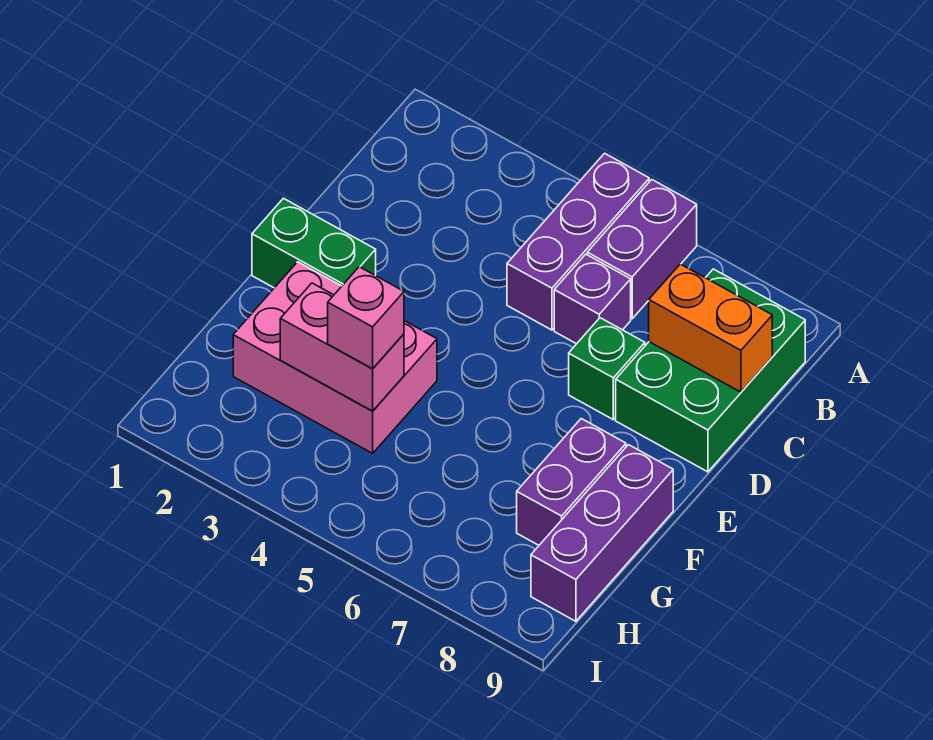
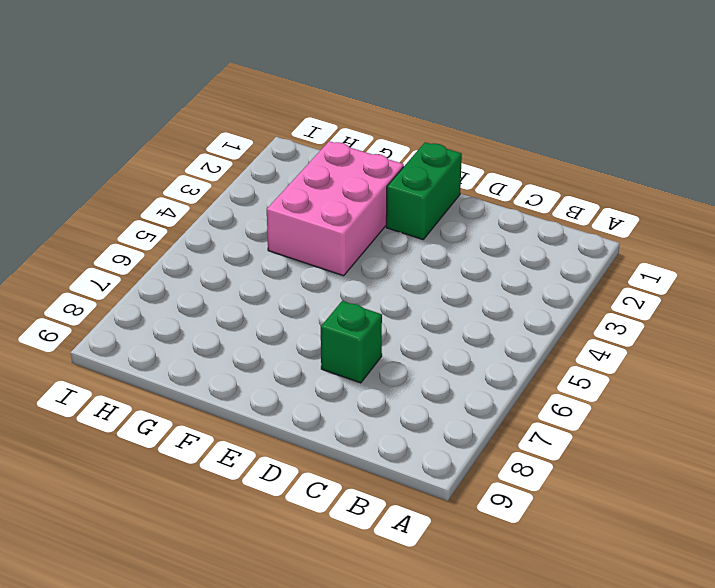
none -> purple 1x3 brick [507,153,649,330]
none -> purple 1x2 brick [587,180,697,319]
none -> green 2x3 brick [616,269,805,472]

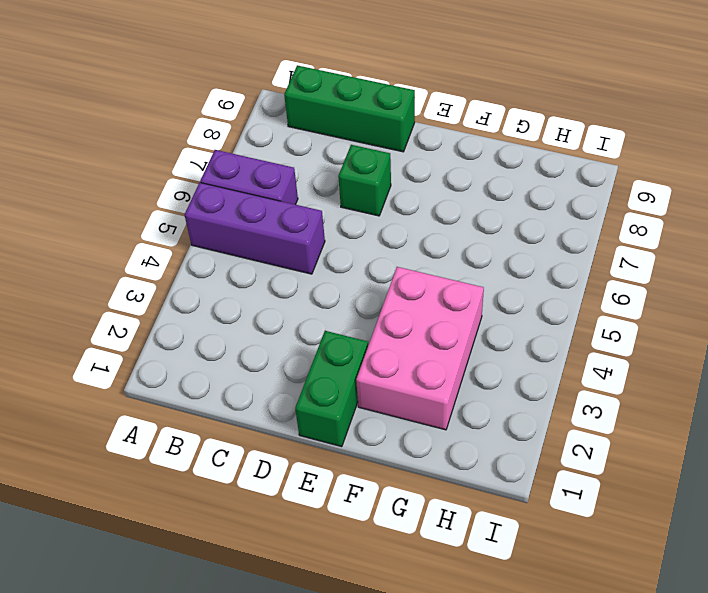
green 1x3 brick [284,65,415,152] -> green 2x3 brick [616,269,805,472]
none -> purple 1x1 brick [554,254,631,344]
none -> purple 1x2 brick [517,419,626,545]
none -> purple 1x3 brick [531,445,673,621]

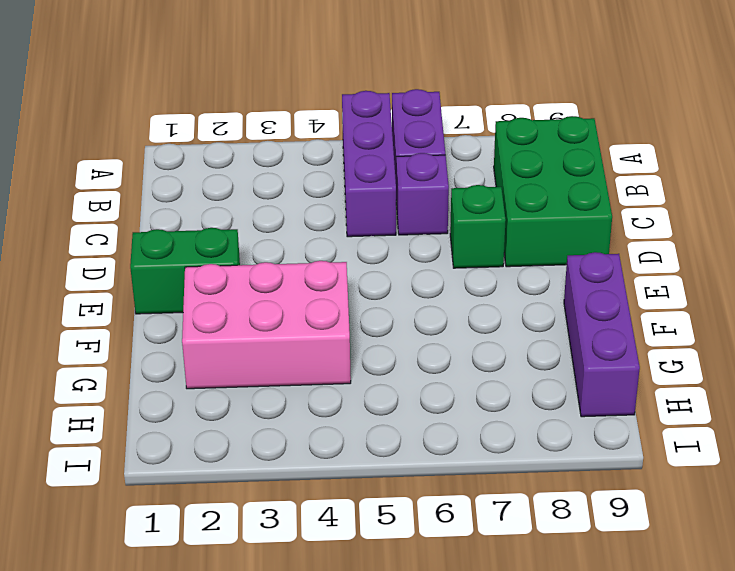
none -> purple 1x2 brick [517,419,626,545]
none -> orange 1x2 brick [649,264,772,392]
none -> pink 1x2 brick [280,283,404,411]

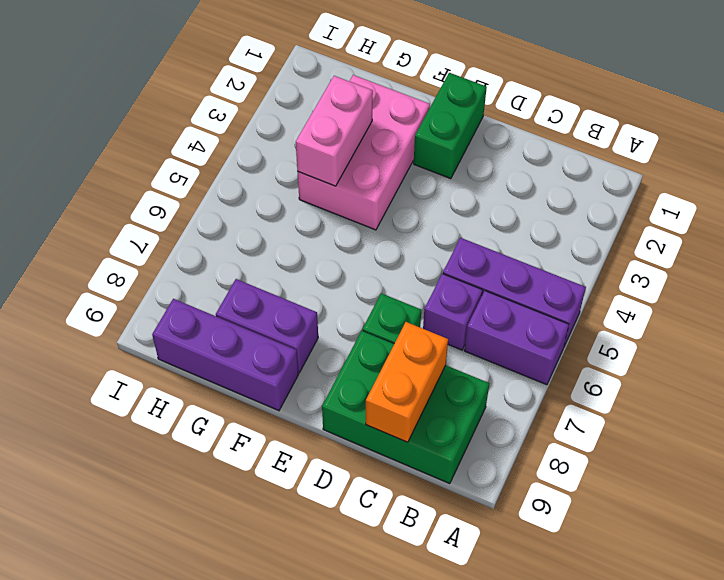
none -> pink 1x1 brick [328,267,404,369]

